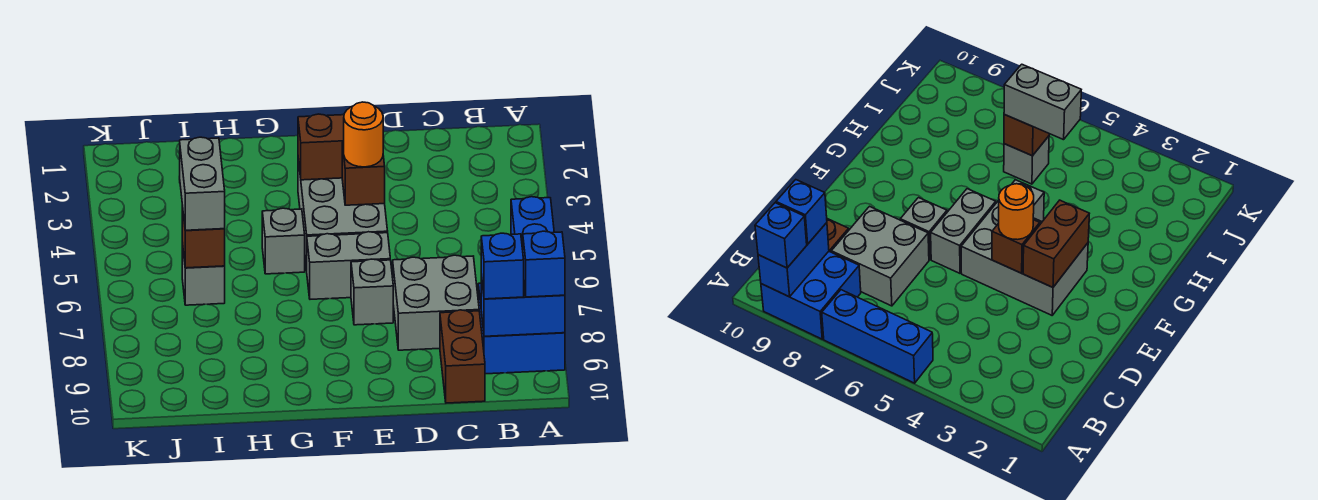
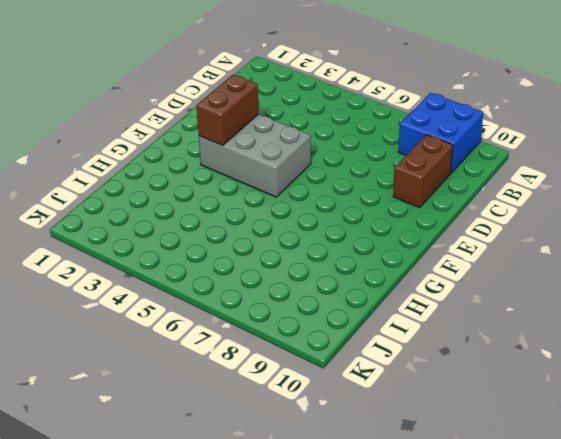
brown 1x2 brick [393,135,453,208] -> brown 1x2 brick turned to [440,310,485,403]
none -> blue 1x3 brick [511,197,554,249]
none -> grey 2x2 brick [393,255,479,350]
none -> grey 1x2 brick [307,232,390,299]

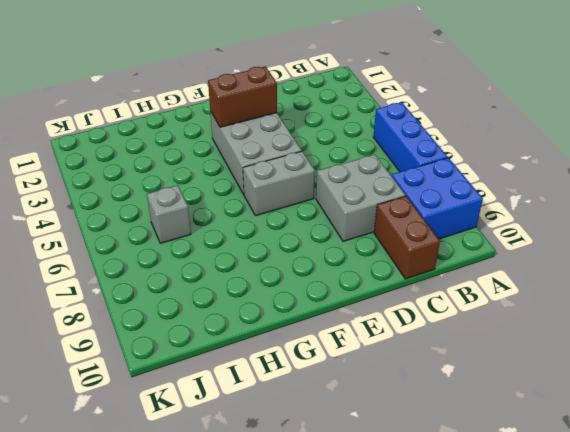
none -> grey 1x1 brick [351,259,393,325]
none -> grey 1x1 brick [262,208,305,274]
none -> blue 1x2 brick [481,275,565,336]

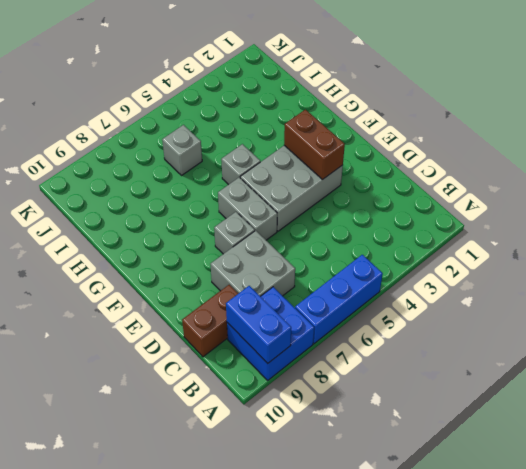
none -> brown 1x1 brick [342,142,385,205]
none -> brown 1x1 brick [182,206,225,268]
none -> blue 1x1 brick [523,231,565,297]

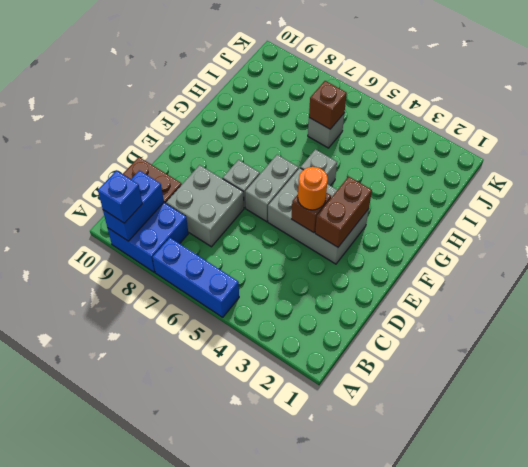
none -> blue 1x1 brick [481,233,524,299]
none -> grey 1x2 brick [179,137,225,230]

